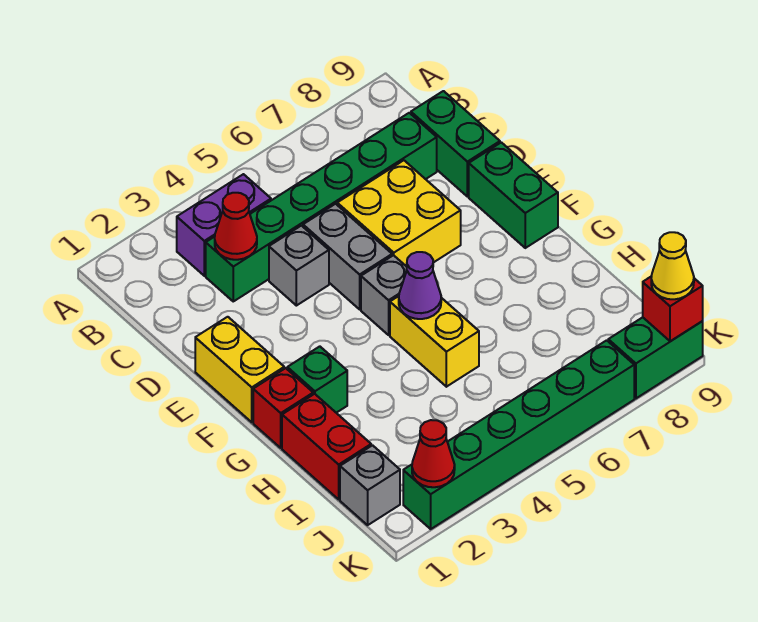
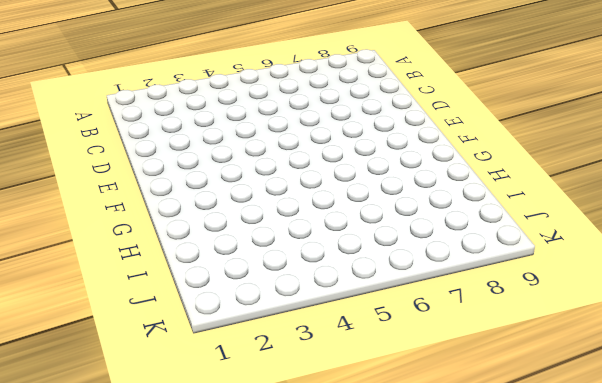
none -> purple 1x2 brick [177,174,271,276]
none -> green 1x6 brick [206,113,437,301]
none -> green 1x2 brick [411,91,500,197]

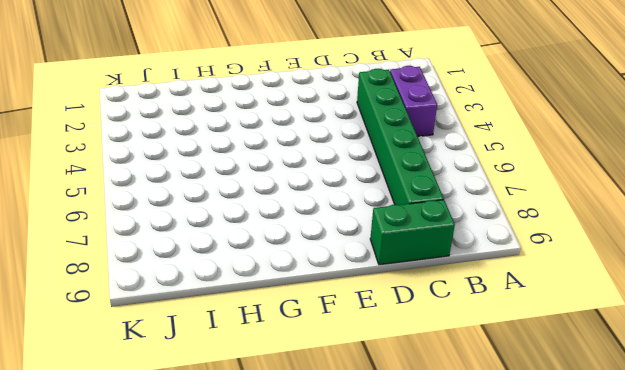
none -> grey 1x1 brick [269,226,329,306]
none -> grey 1x2 brick [303,204,392,309]
none -> yellow 2x2 brick [337,160,461,267]

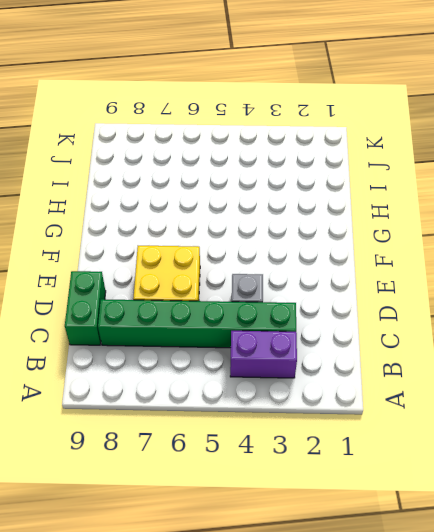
none -> grey 1x2 brick [303,204,392,309]
none -> yellow 1x2 brick [195,317,284,422]
none -> green 1x2 brick [469,142,558,248]

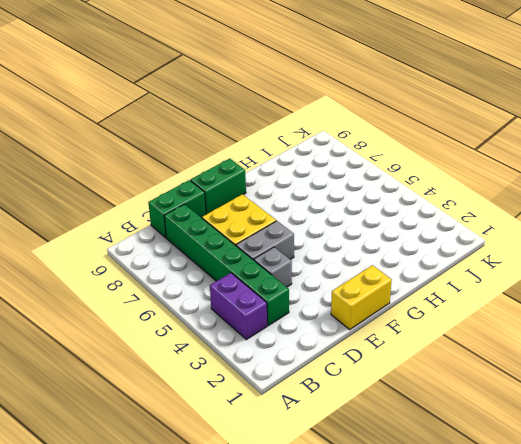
none -> grey 1x1 brick [361,255,407,335]
none -> red 1x1 brick [253,368,313,448]
none -> green 1x1 brick [287,346,347,413]

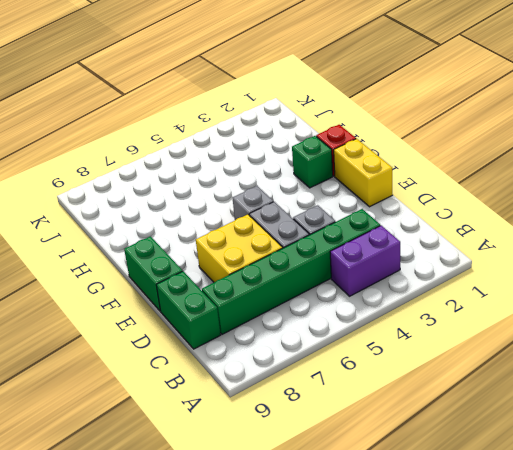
none -> yellow 1x2 brick [390,296,479,387]
none -> red 1x2 brick [282,394,371,499]
none -> grey 1x1 brick [340,445,400,525]

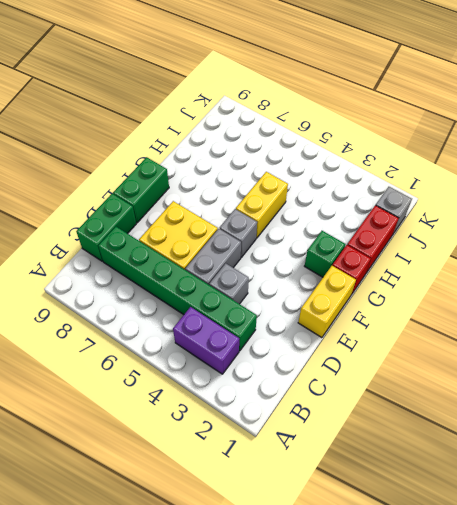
none -> green 1x6 brick [403,340,634,529]
none -> green 1x2 brick [608,317,703,398]
none -> red 1x1 cone [215,193,257,260]

